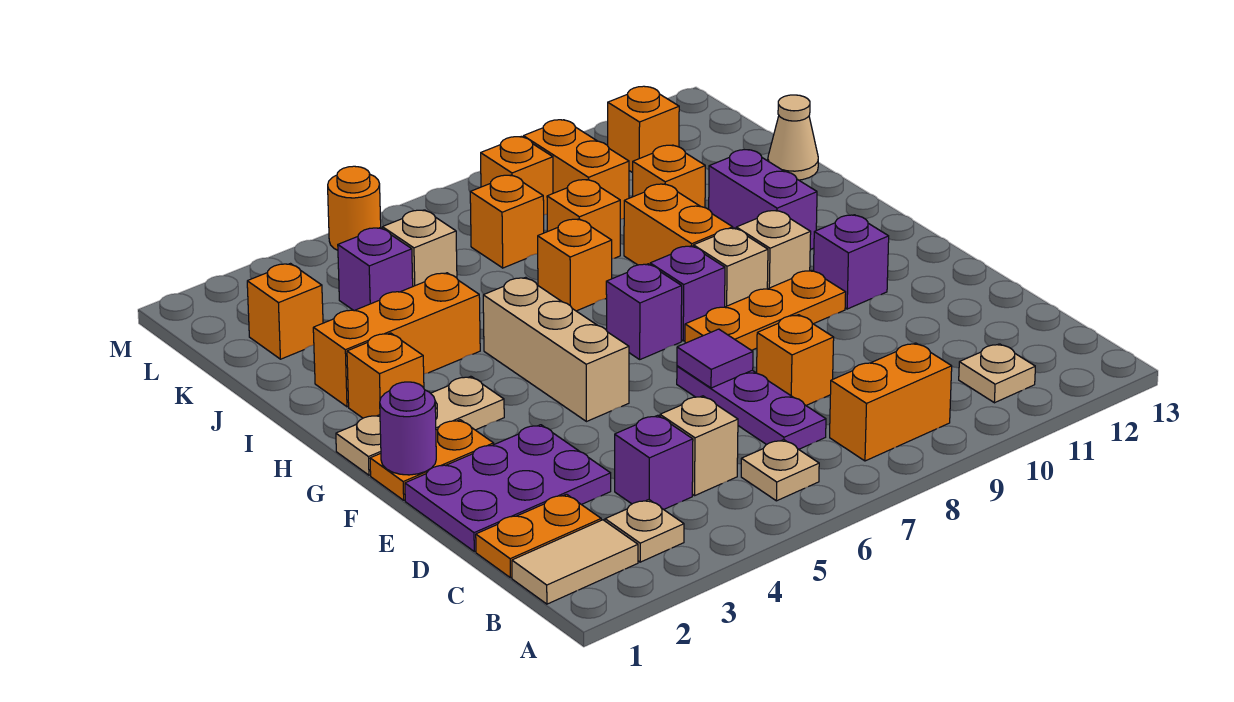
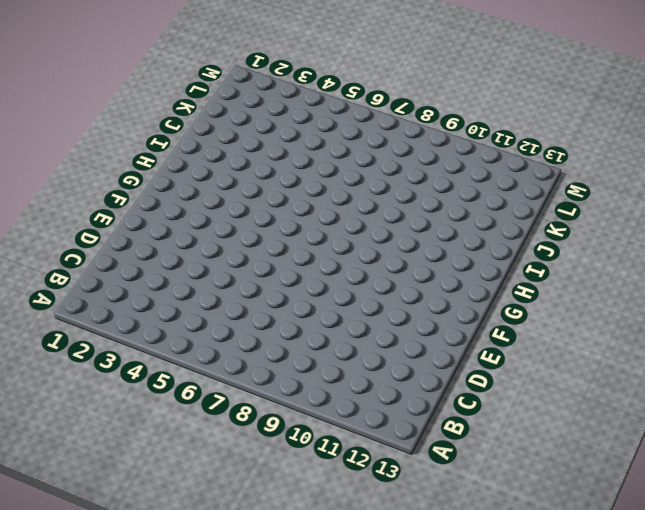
none -> tan 1x2 tile [512,520,638,604]
none -> tan 1x1 plate [605,500,684,562]
none -> tan 1x1 plate [741,440,819,501]
none -> orange 1x2 brick [830,343,952,461]

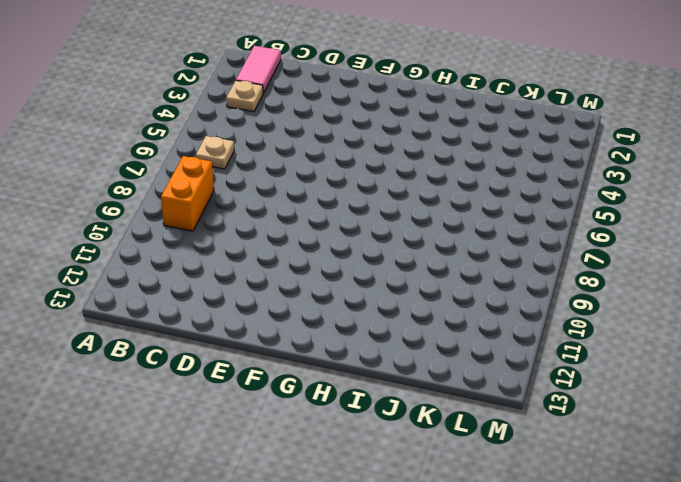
pink 1x2 tile [236,46,281,93] -> tan 1x2 tile [512,520,638,604]
none -> tan 1x1 plate [959,344,1035,403]
none -> orange 1x2 plate [476,494,601,578]
none -> purple 1x1 brick [615,415,693,509]
none -> tan 1x1 brick [660,396,738,496]

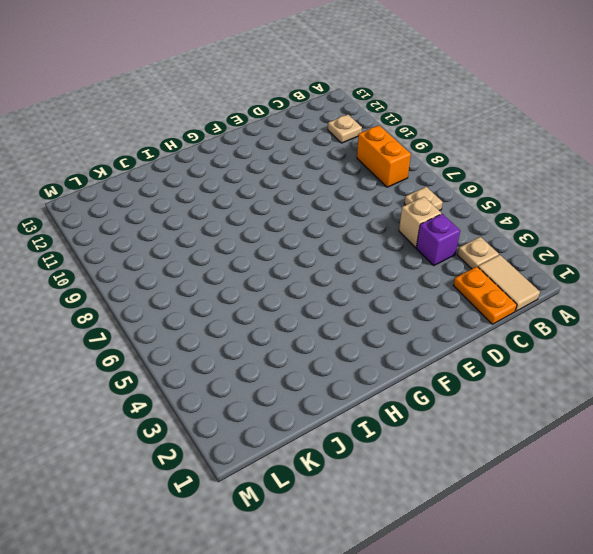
none -> purple 1x3 plate [677,366,826,449]
none -> purple 2x3 plate [405,425,611,552]
none -> orange 1x1 brick [757,315,834,405]
none -> orange 1x2 plate [370,420,494,500]

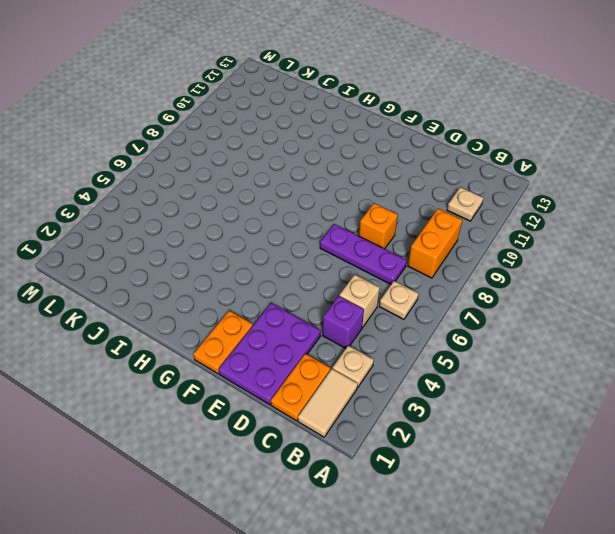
none -> tan 1x3 brick [483,277,629,422]
none -> orange 1x3 plate [685,270,846,350]
none -> purple 1x1 brick [814,215,889,309]
none -> tan 1x3 plate [336,376,504,475]

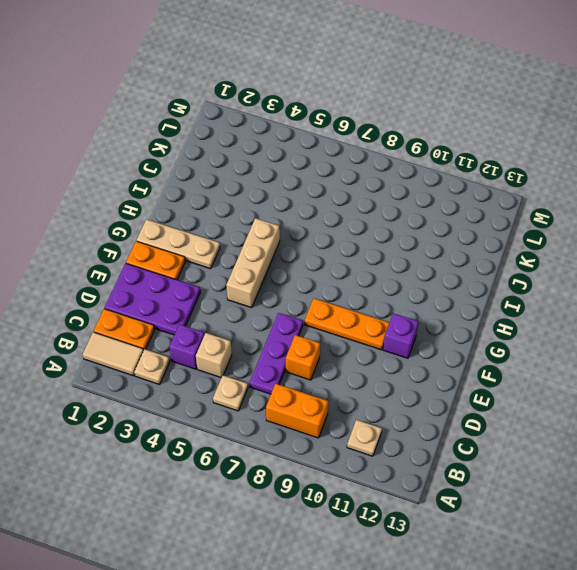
none -> purple 1x1 brick [606,264,682,359]
none -> purple 1x1 brick [650,246,725,341]
none -> tan 1x1 brick [693,228,768,307]
none -> tan 1x1 brick [736,210,811,289]

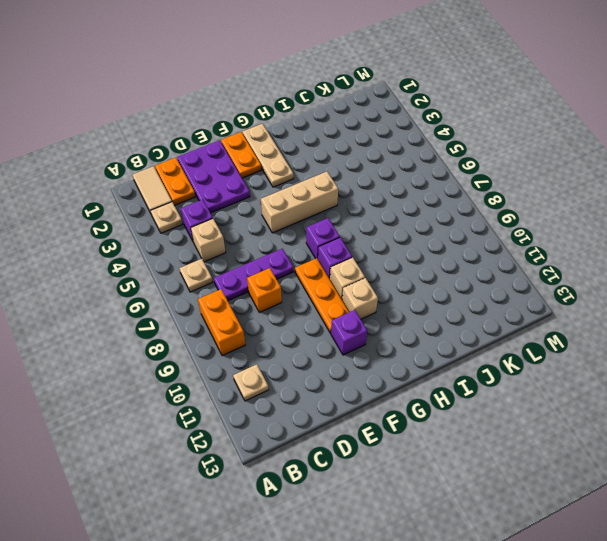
none -> orange 1x1 brick [347,333,424,418]
none -> orange 1x2 brick [624,184,733,265]
none -> purple 1x2 brick [709,150,817,250]
none -> orange 1x3 brick [313,273,480,407]

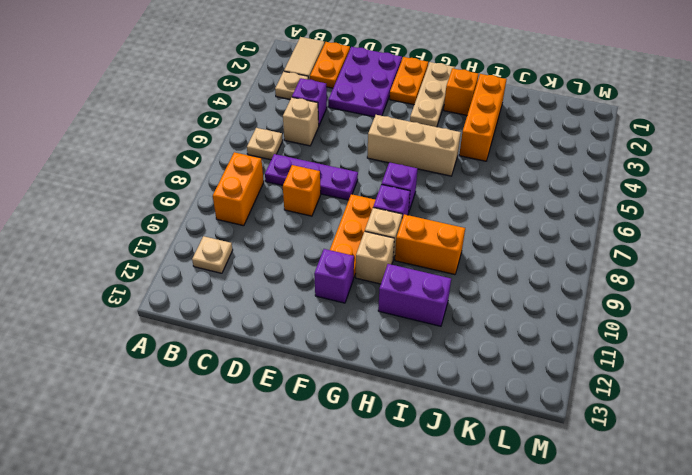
none -> orange 1x1 brick [538,219,612,311]
none -> orange 1x1 brick [547,180,620,259]
none -> orange 1x1 brick [633,145,705,208]
none -> tan 1x1 cone [768,95,818,180]

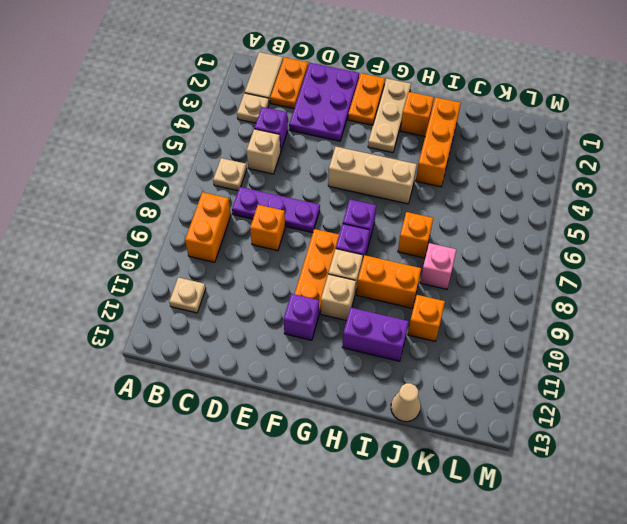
pink 1x1 brick [420,243,457,289] -> orange 1x1 brick [547,180,620,259]
none -> orange 1x1 brick [247,264,323,359]
none -> purple 1x1 brick [338,228,413,311]
none -> tan 1x1 brick [382,210,457,286]
none -> orange 1x1 brick [470,175,544,268]

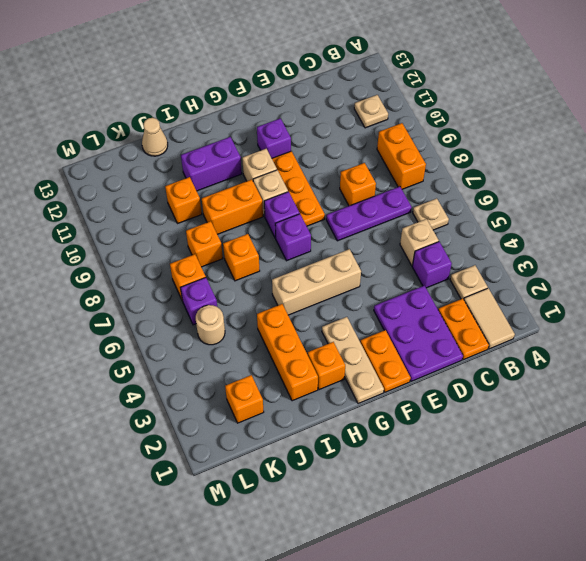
tan 1x1 round brick [196,305,225,345] -> tan 1x1 brick [382,210,457,286]
purple 1x1 brick [181,278,217,325] -> purple 1x1 brick moved to [338,228,413,311]
none -> orange 1x2 brick [523,120,629,219]
none -> orange 1x1 brick [481,137,553,215]
none -> orange 1x1 brick [608,86,679,173]
none -> orange 1x1 round brick [328,166,381,250]

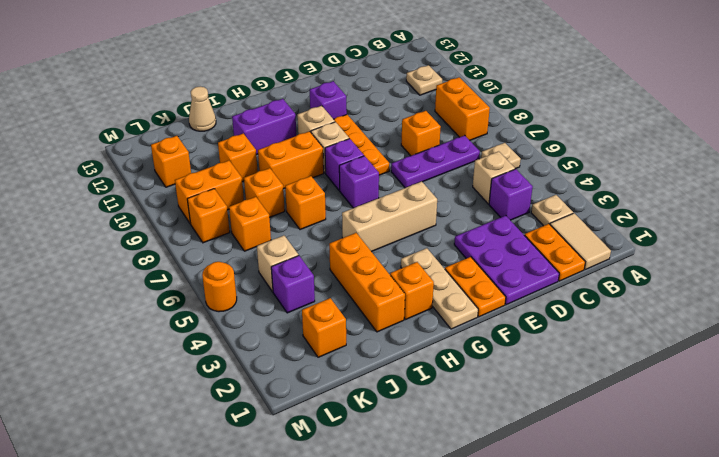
none -> purple 1x1 tile [677,329,753,388]
none -> purple 1x1 round brick [380,382,436,475]

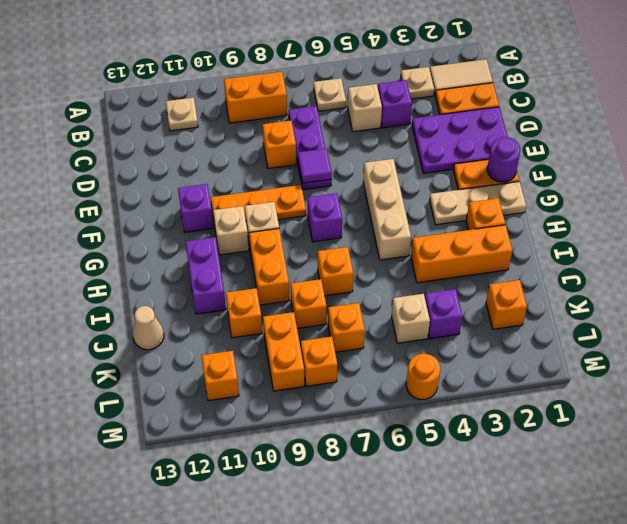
none -> purple 1x1 brick [650,246,725,341]

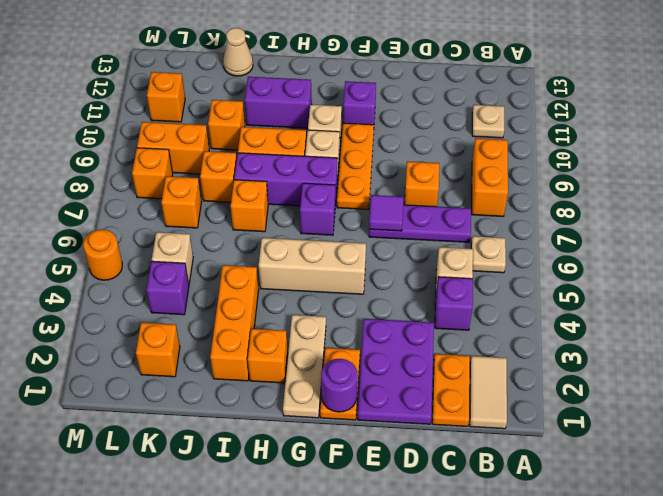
purple 1x3 brick [234,153,337,206] -> purple 1x1 brick [650,246,725,341]
none -> tan 1x1 plate [605,500,684,562]

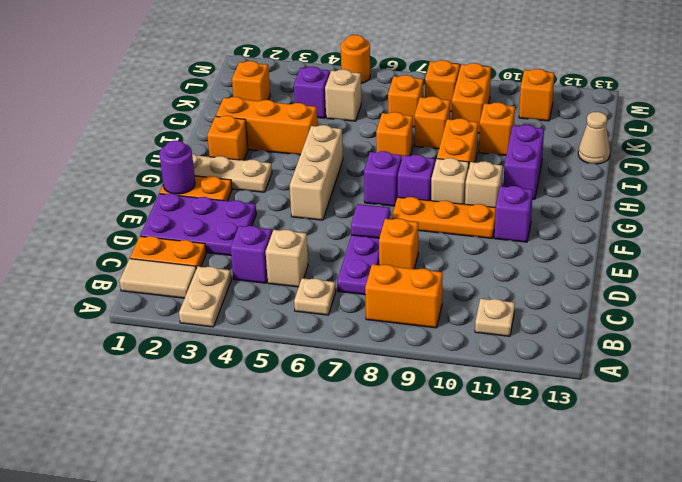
tan 1x2 plate [179,266,231,327] -> tan 1x1 plate [605,500,684,562]

